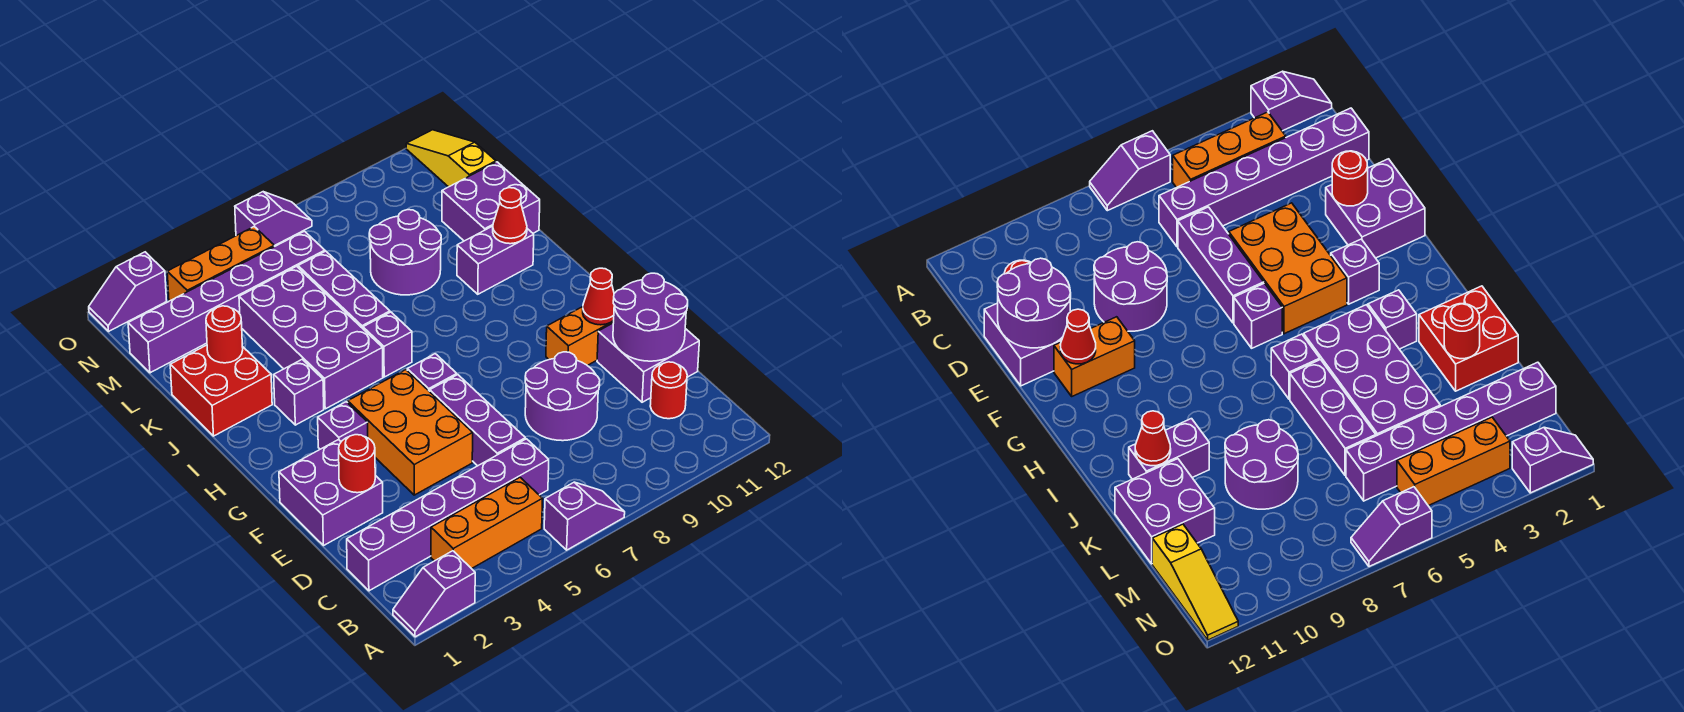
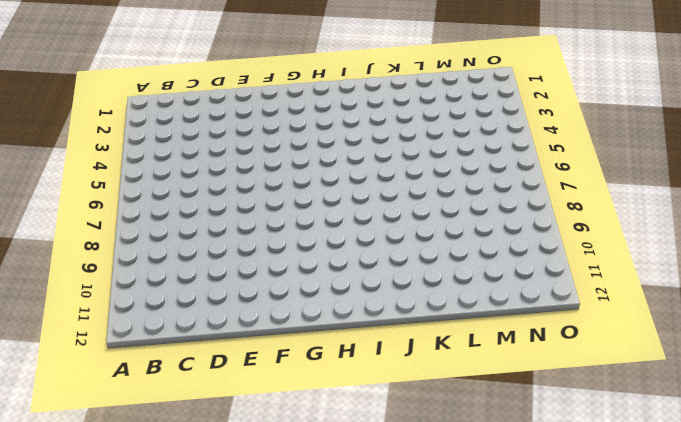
none -> purple 1x2 slope [393,551,475,637]
none -> purple 1x2 slope [544,482,625,550]
none -> orange 1x3 brick [431,478,543,569]
none -> purple 1x6 brick [347,439,549,591]

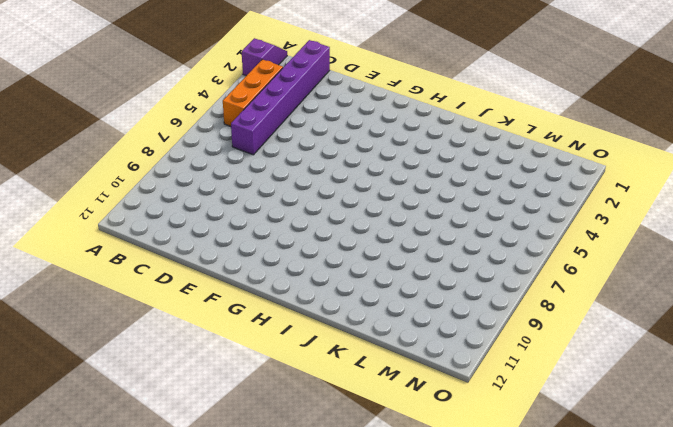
none -> purple 1x2 slope [544,482,625,550]
none -> red 1x1 round brick [650,362,687,419]
none -> purple 1x3 brick [430,375,525,466]
none -> purple 2x2 round brick [525,352,600,441]

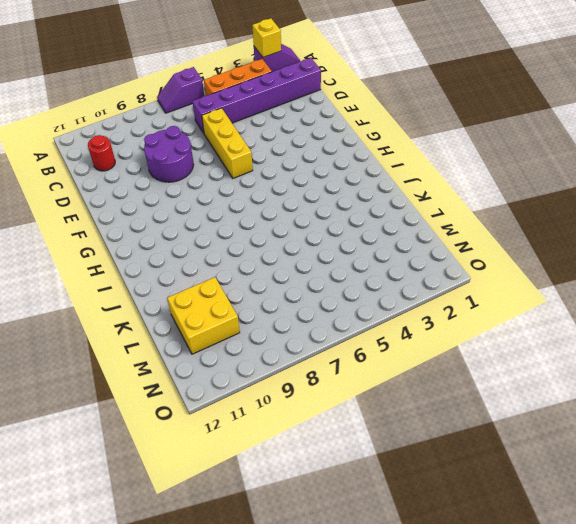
yellow 1x1 brick [252,18,281,57] -> none
yellow 1x3 brick [202,108,253,178] -> purple 1x3 brick [430,375,525,466]
yellow 2x2 brick [167,277,240,354] -> purple 2x2 brick [442,162,540,241]
none -> purple 2x2 brick [597,323,699,402]
none -> purple 2x2 brick [279,440,383,546]
none -> orange 2x3 brick [348,370,473,495]
none -> orange 1x2 brick [546,307,614,365]

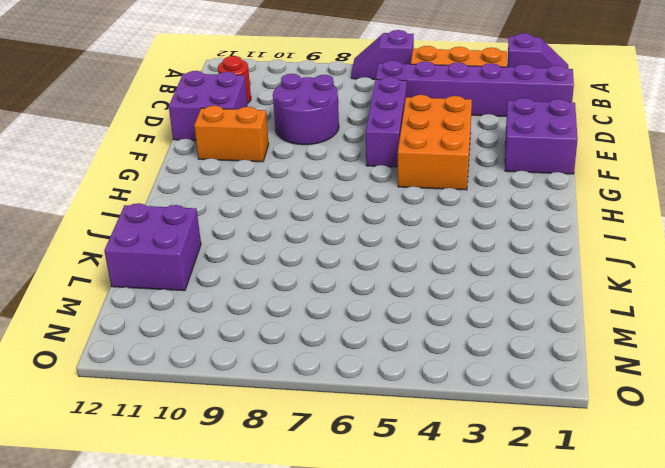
none -> purple 1x1 brick [318,402,368,449]
none -> purple 1x1 brick [407,354,457,392]
none -> purple 1x1 brick [274,359,324,425]
none -> purple 2x4 brick [239,266,383,409]

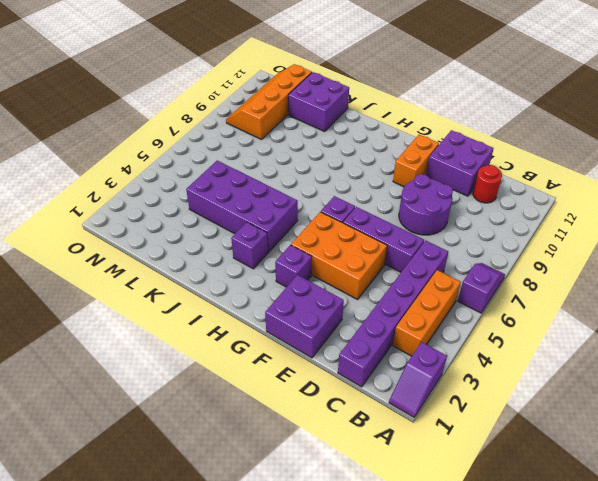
orange 2x4 slope [226,64,312,140] -> yellow 1x3 slope [406,130,496,187]
none -> purple 1x1 brick [363,312,412,377]
none -> red 2x2 brick [170,345,272,436]
none -> purple 1x3 brick [298,251,390,328]
none -> purple 1x2 brick [457,226,534,294]

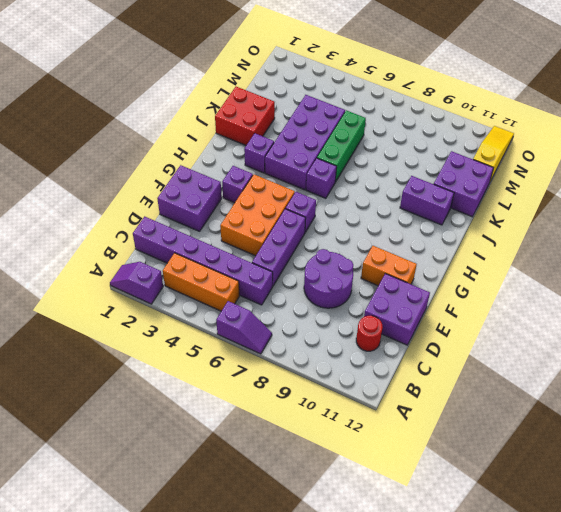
green 1x3 brick [317,110,366,182] -> purple 1x3 brick [298,251,390,328]
none -> purple 2x2 round brick [369,210,441,295]
none -> purple 1x6 brick [128,231,325,373]
none -> orange 1x3 brick [167,227,274,301]
none -> purple 1x2 slope [89,252,167,332]

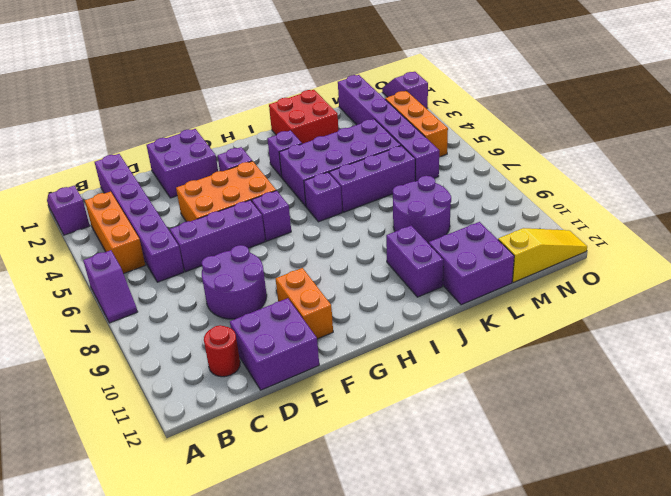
none -> purple 1x2 slope [235,192,312,246]
none -> purple 2x2 round brick [613,273,688,361]
none -> red 1x1 round brick [339,435,375,493]
none -> red 1x1 cone [583,268,614,325]

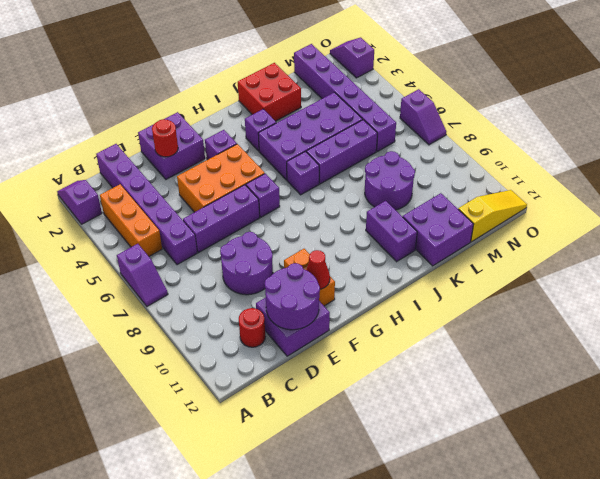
none -> orange 1x3 brick [167,227,274,301]
none -> red 1x1 cone [493,188,527,244]
none -> red 1x1 round brick [206,306,243,363]

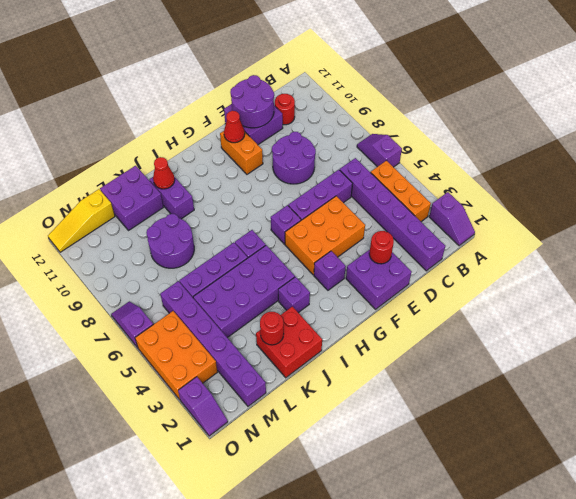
orange 2x3 brick [135,311,217,400] -> orange 1x3 brick [167,227,274,301]

